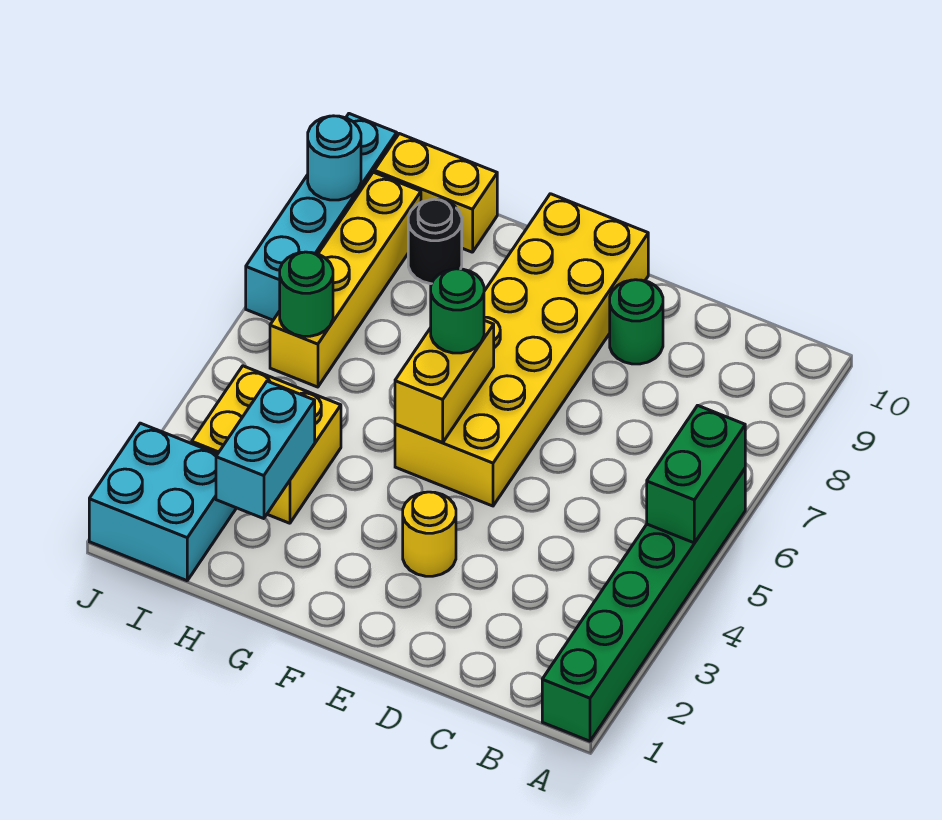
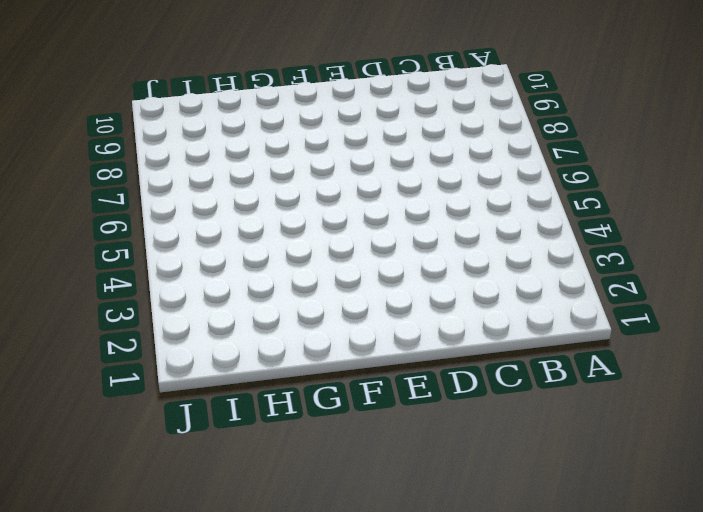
none -> green 1x6 brick [542,469,745,741]
none -> green 1x1 round brick [610,280,663,364]
none -> yellow 1x1 round brick [403,492,456,576]

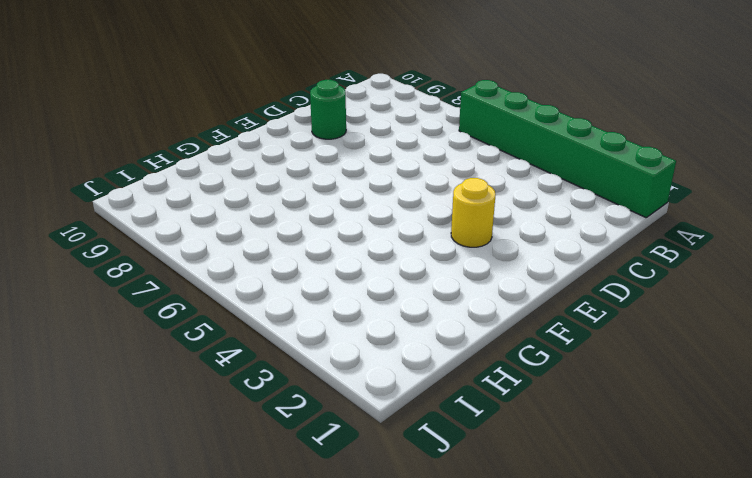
none -> yellow 2x6 brick [395,194,648,506]
none -> yellow 2x2 brick [192,366,341,523]
none -> black 1x1 round brick [408,199,462,284]

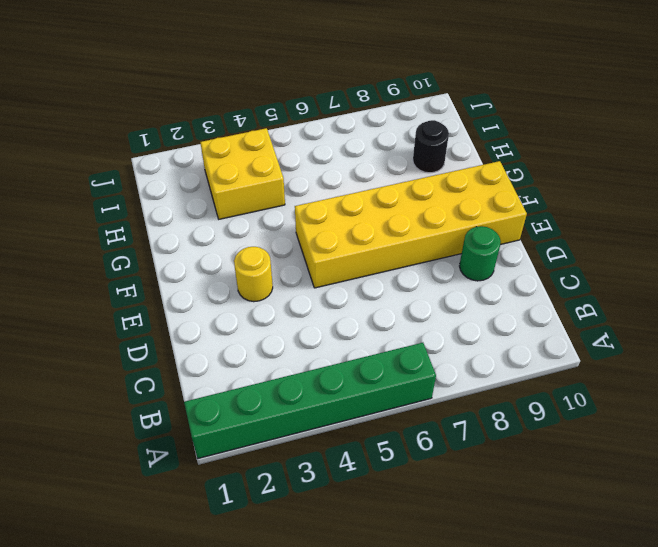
none -> yellow 1x2 brick [374,134,497,252]
none -> cyan 2x2 brick [89,423,236,581]
none -> yellow 1x4 brick [270,172,421,387]

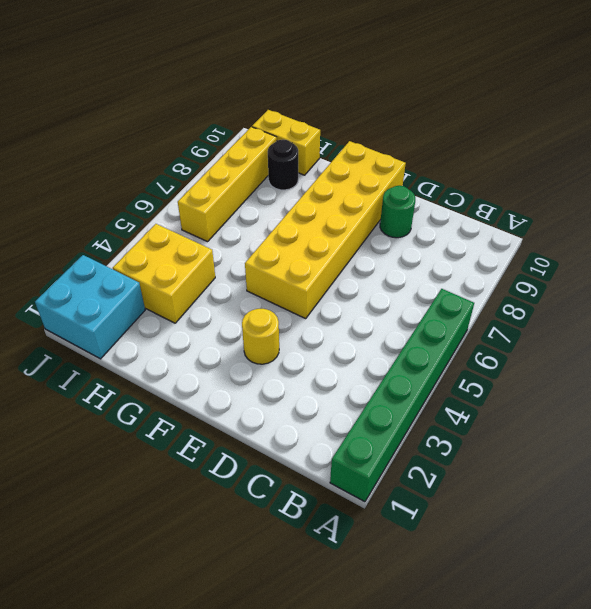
none -> cyan 1x4 brick [246,114,397,320]
none -> green 1x2 brick [647,405,745,543]
none -> yellow 1x2 brick [395,320,494,442]

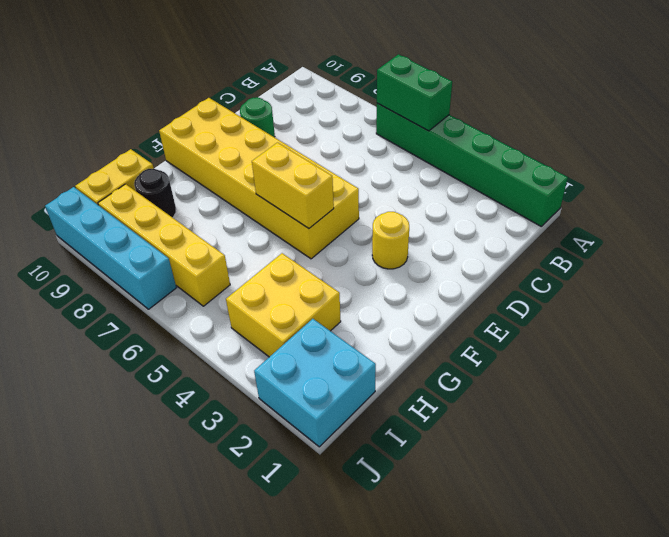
none -> cyan 1x2 brick [216,381,315,519]
none -> green 1x1 round brick [280,252,333,336]
none -> cyan 1x1 round brick [308,116,361,200]

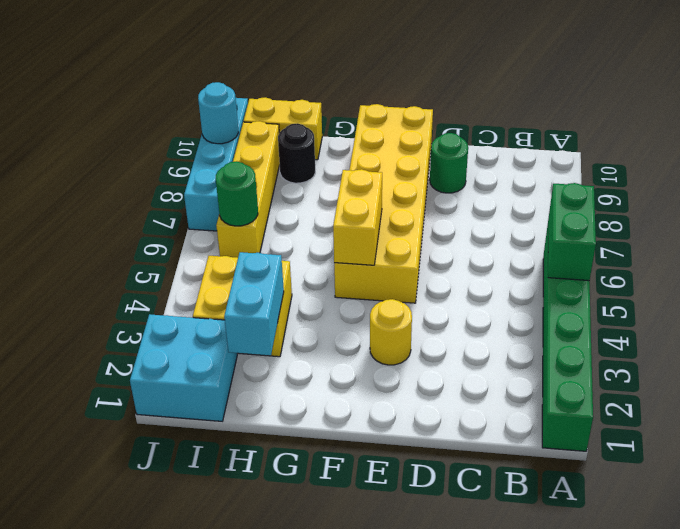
none -> green 1x1 round brick [431,269,484,353]

